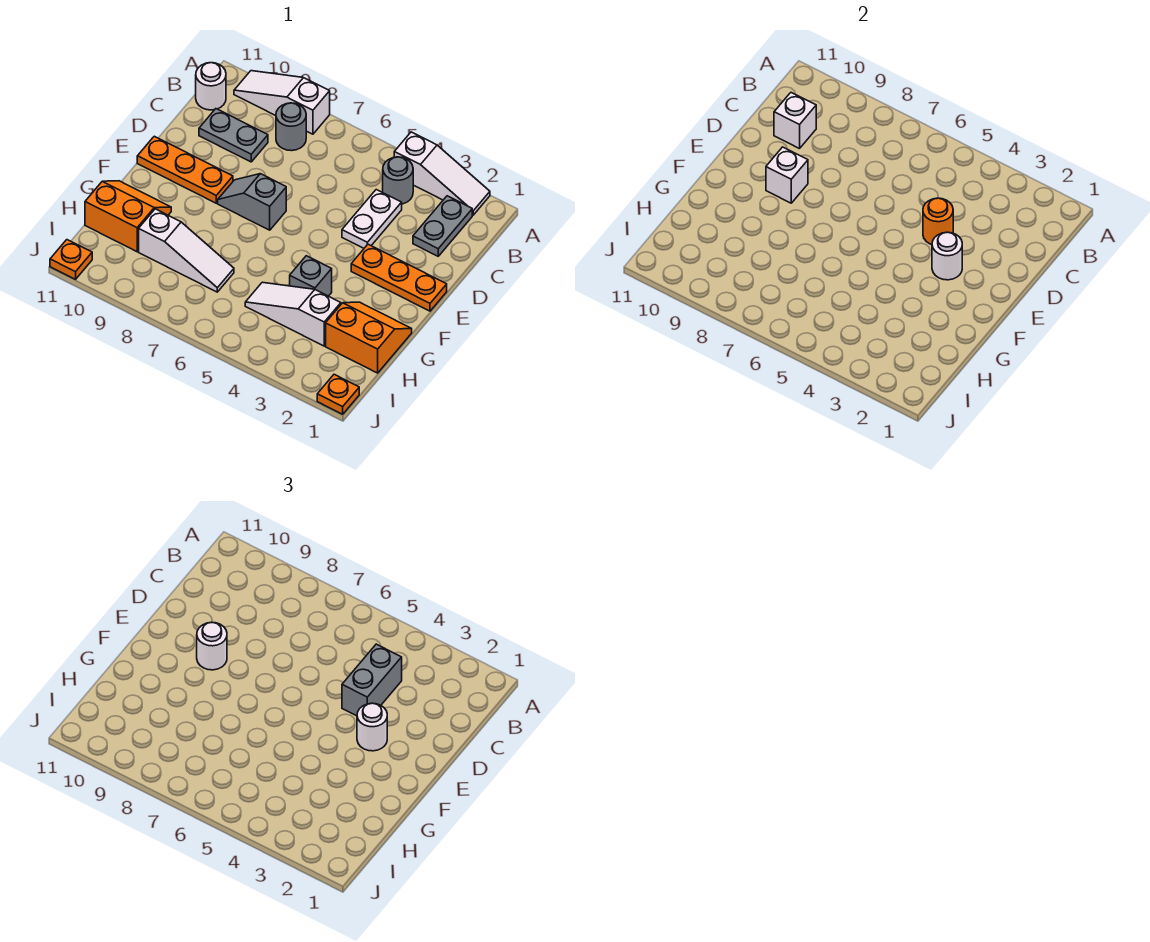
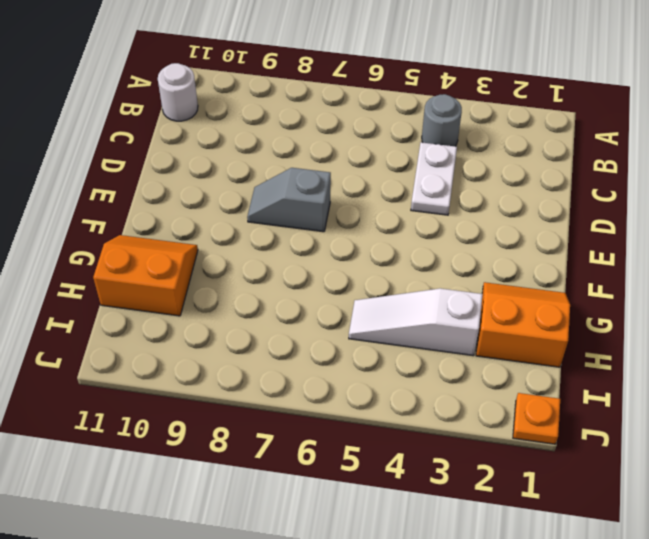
none -> white 1x3 slope [394,132,490,215]
none -> white 1x3 slope [234,71,330,134]
none -> grey 1x2 plate [413,196,472,256]

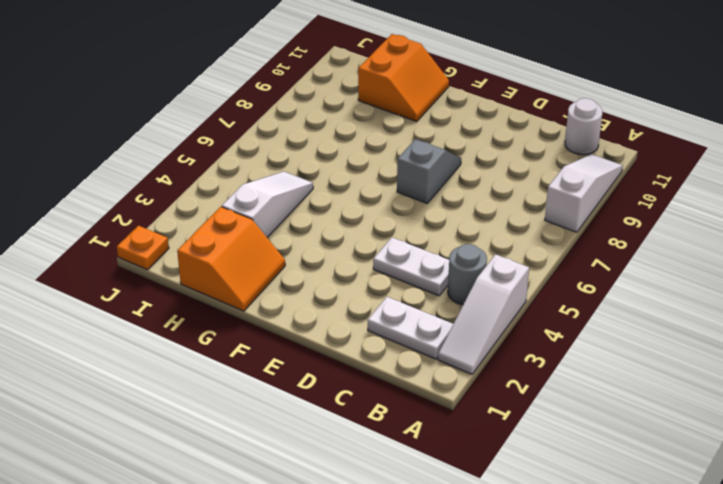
white 1x2 plate [368,297,453,359] -> grey 1x2 plate [413,196,472,256]
none -> grey 1x1 round brick [276,103,306,151]
none -> grey 1x2 plate [199,109,268,162]
none -> orange 1x3 plate [351,244,447,311]

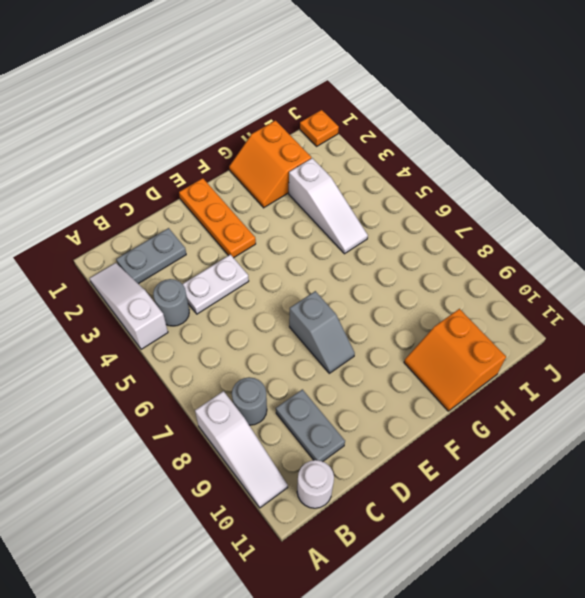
none -> orange 1x3 plate [137,136,233,203]
none -> grey 1x1 brick [290,256,332,296]
none -> white 1x3 slope [139,209,234,292]

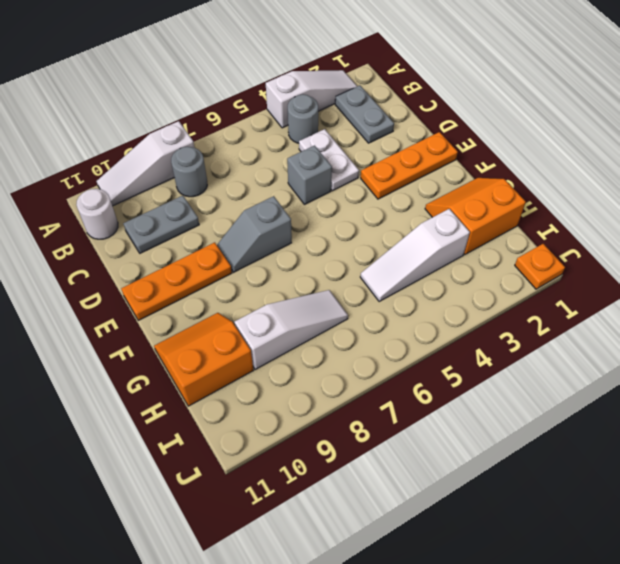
grey 1x1 brick [287,145,332,205] -> grey 1x1 brick moved to [290,256,332,296]
none -> orange 1x1 plate [50,240,92,279]
none -> white 1x1 brick [774,93,816,149]
none -> orange 1x1 round brick [923,198,953,245]

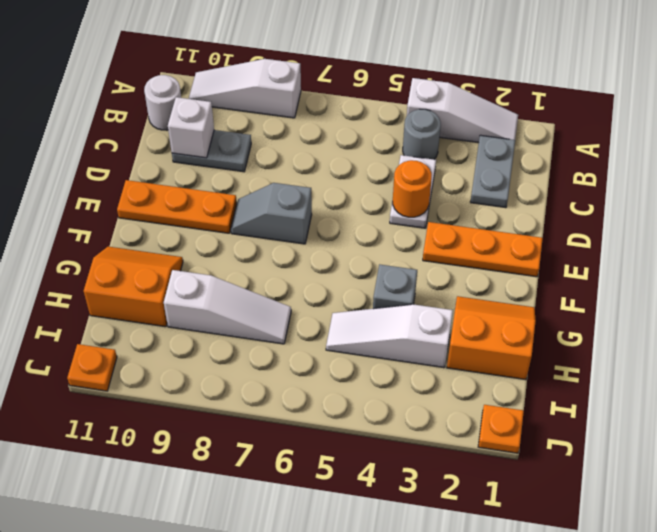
none -> grey 1x1 round brick [276,103,306,151]
none -> white 1x1 round brick [932,232,962,280]
none -> white 1x1 brick [766,147,808,203]

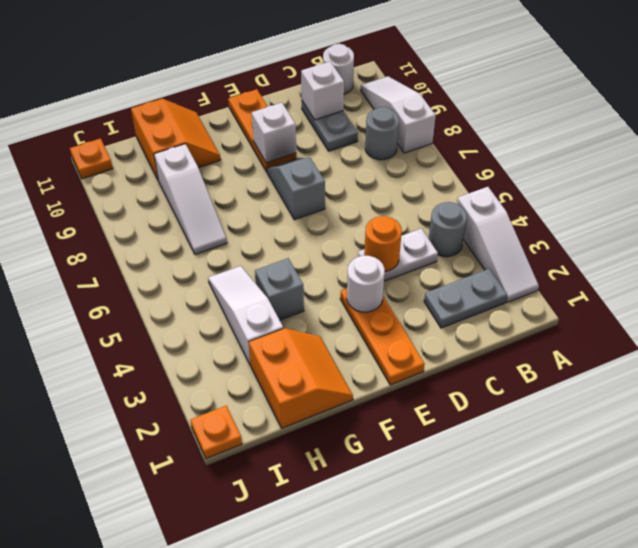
none -> grey 1x2 brick [342,644,402,716]
none -> white 1x1 round brick [357,703,387,751]
none -> white 1x1 round brick [197,622,227,670]

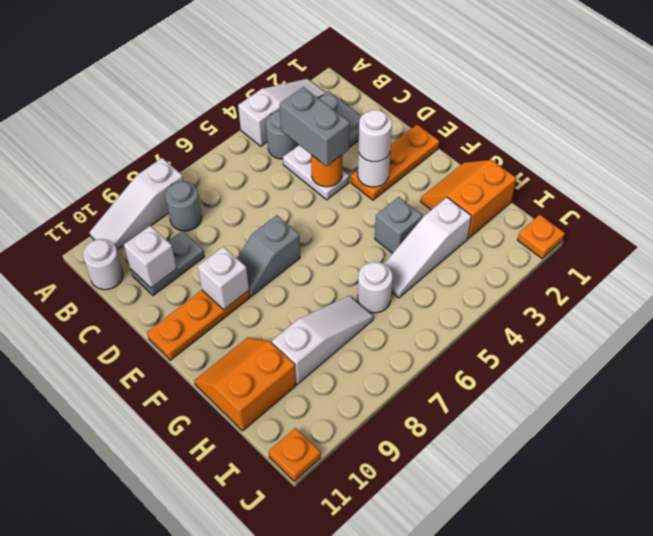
white 1x1 round brick [358,262,392,313] -> white 1x1 round brick moved to [197,622,227,670]

